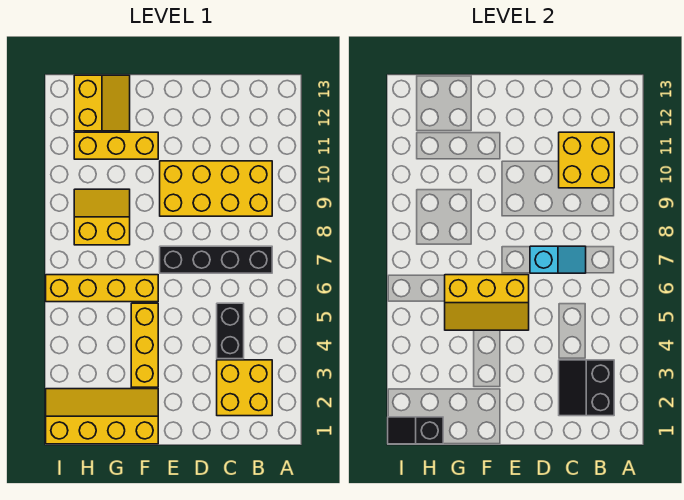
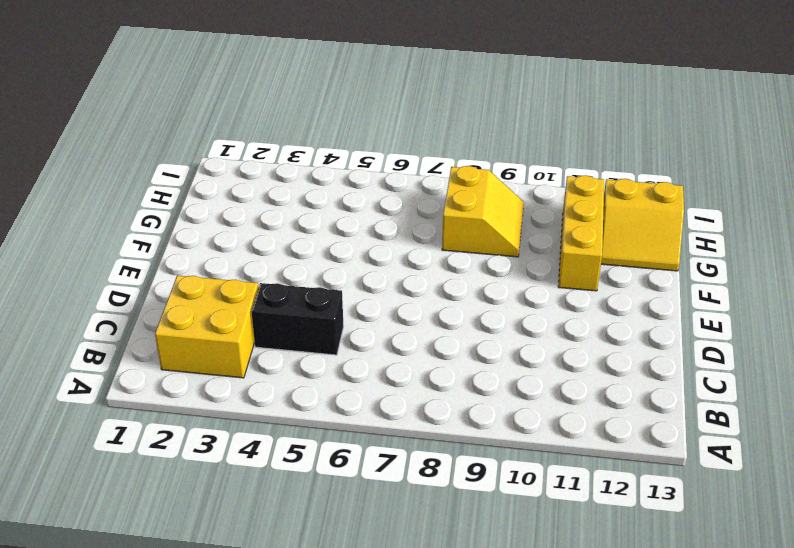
none -> black 1x4 brick [160,246,272,273]
none -> yellow 2x4 brick [160,161,272,216]
none -> yellow 2x4 slope [46,389,158,444]

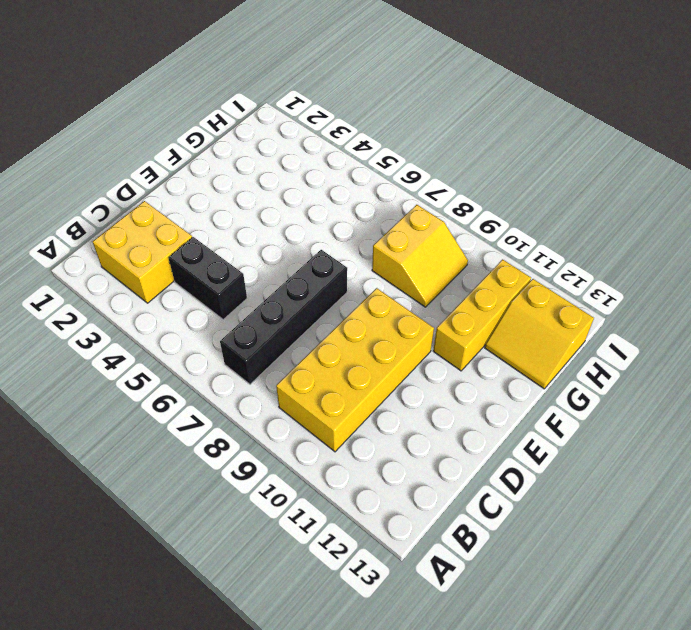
none -> yellow 2x4 slope [46,389,158,444]
none -> yellow 1x3 brick [131,303,158,387]
none -> yellow 1x4 brick [46,275,158,302]

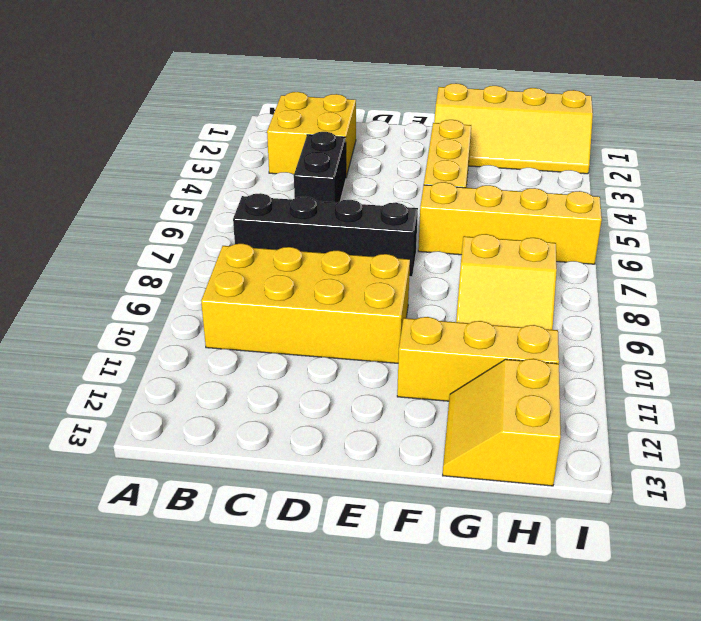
none -> black 2x2 slope [559,360,614,416]
none -> yellow 2x2 brick [559,132,614,188]
none -> cyan 1x2 slope [530,246,586,273]

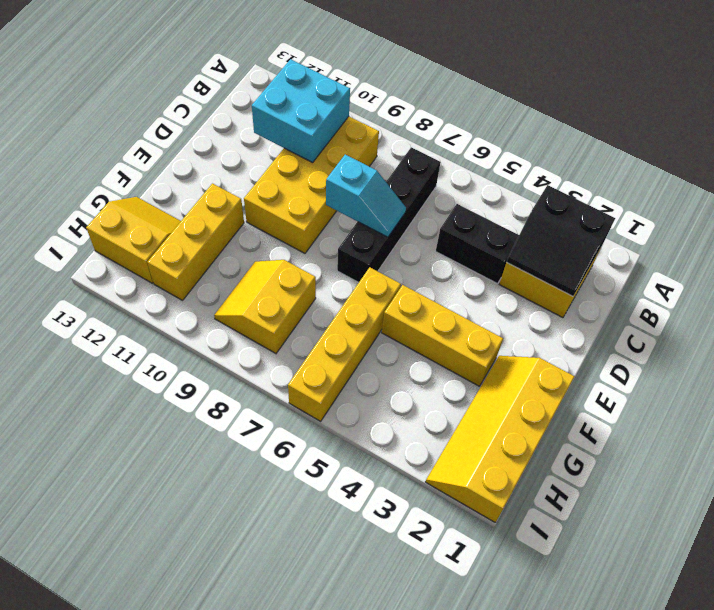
cyan 2x2 brick [252,59,350,163] -> yellow 2x2 brick [559,132,614,188]
cyan 1x2 slope [326,155,406,237] -> cyan 1x2 slope turned to [530,246,586,273]
none -> yellow 2x3 slope [445,275,529,330]
none -> black 1x2 slope [388,417,443,444]

